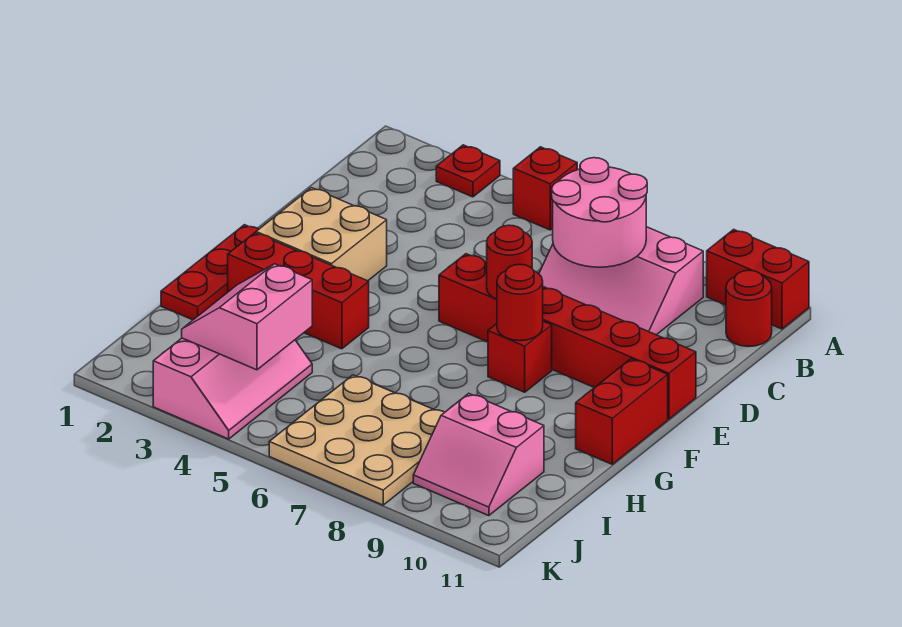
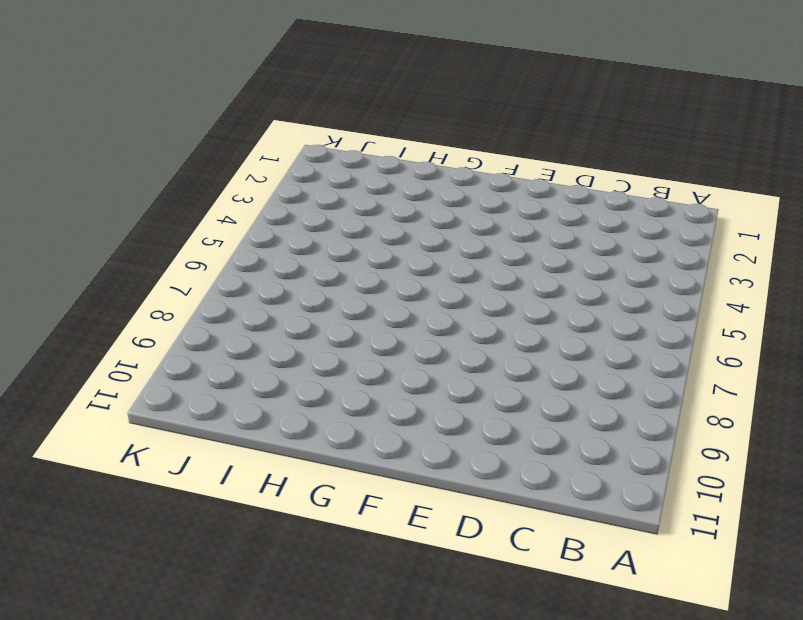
none -> red 1x1 plate [436,145,500,197]
none -> red 1x1 brick [513,147,577,230]
none -> red 1x2 brick [707,229,809,329]

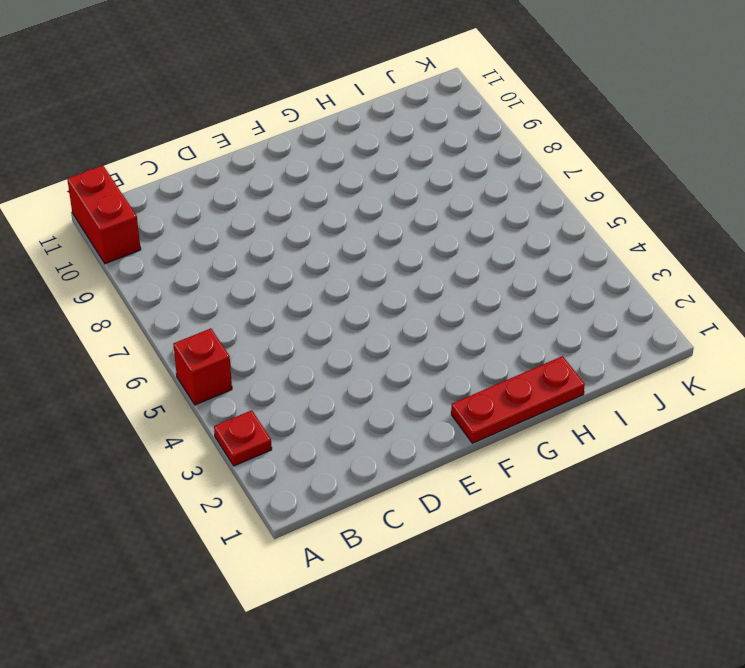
none -> pink 2x3 slope [539,227,703,335]
none -> red 1x1 round brick [726,270,772,347]
none -> tan 2x2 brick [256,188,387,281]

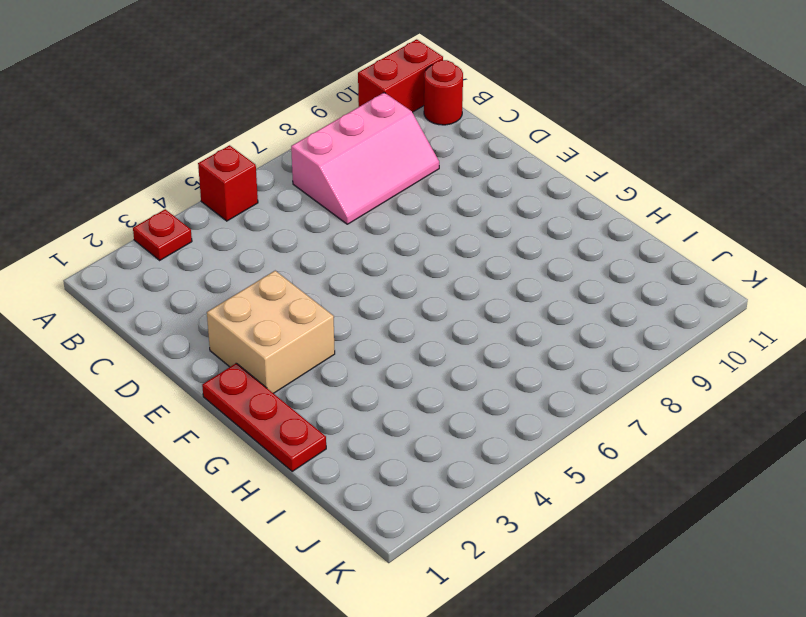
none -> red 1x6 brick [439,254,696,419]
none -> red 1x1 brick [488,321,552,392]
none -> red 1x2 brick [576,359,668,464]

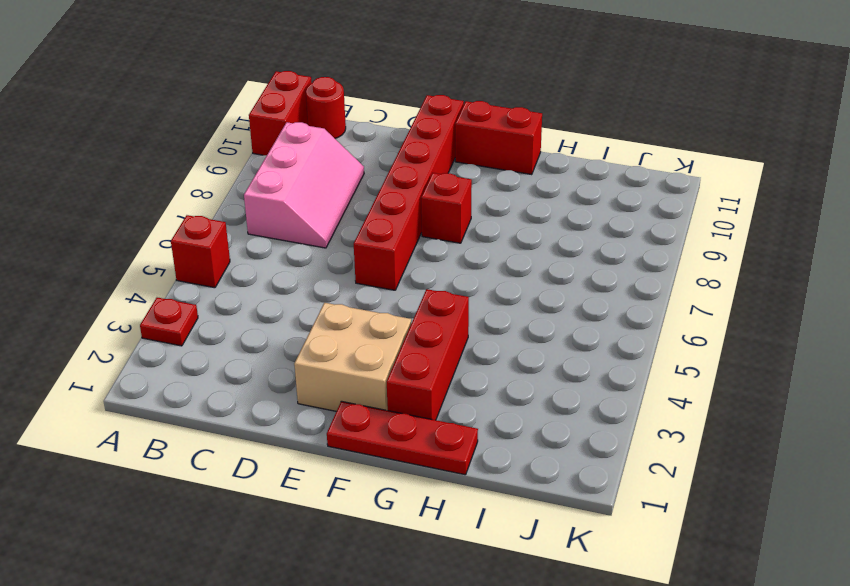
none -> pink 2x3 slope [153,338,312,439]
none -> tan 3x3 plate [269,375,445,505]
none -> pink 2x2 slope [413,393,544,516]

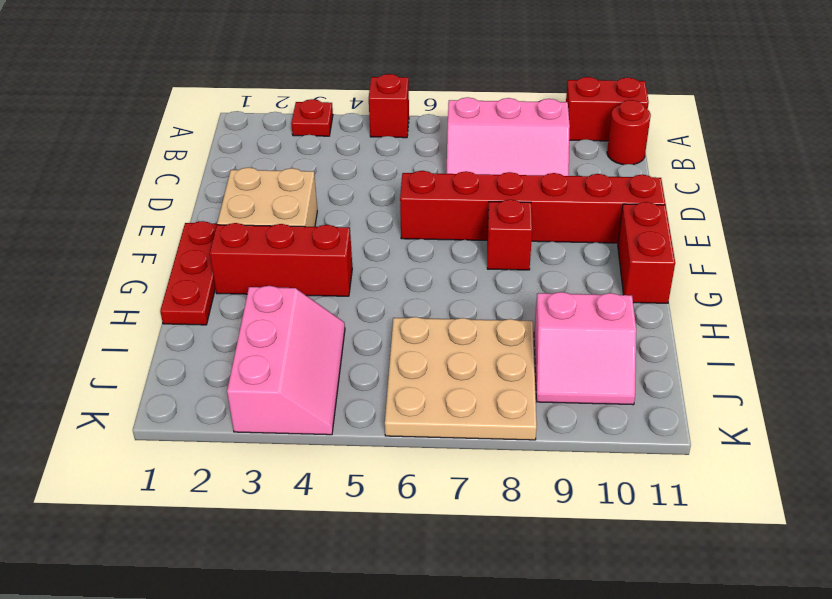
none -> pink 2x2 round brick [552,158,647,267]
none -> red 1x1 round brick [487,225,532,299]
none -> red 1x1 round brick [497,265,543,341]

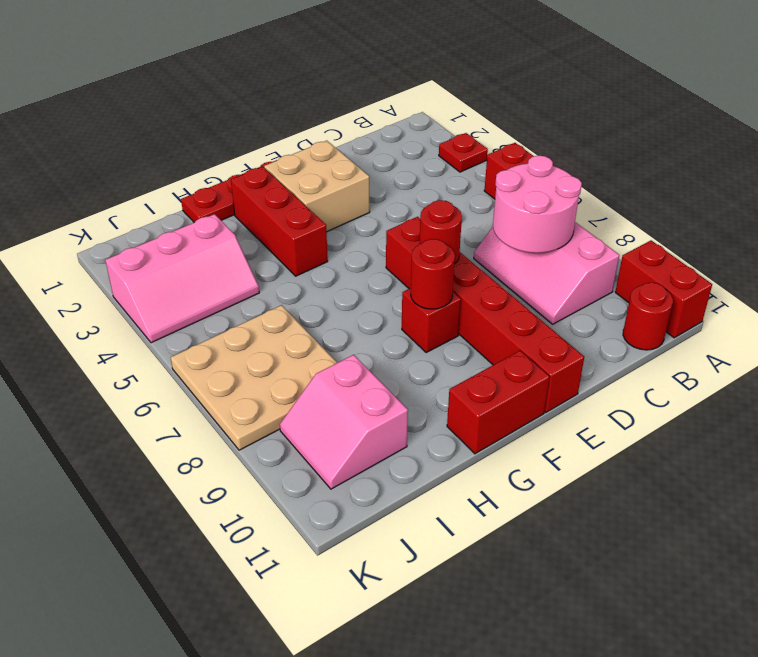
none -> pink 2x2 slope [182,264,312,370]

